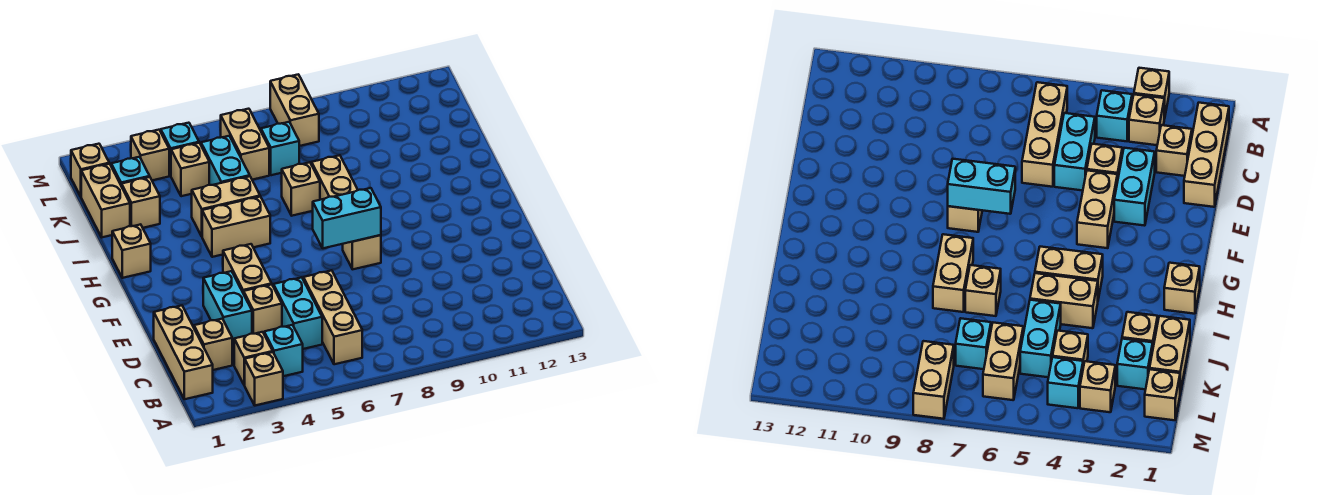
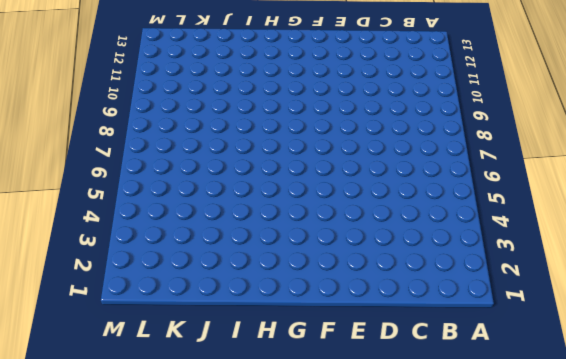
none -> tan 1x1 brick [245,352,283,405]
none -> tan 1x3 brick [153,306,213,399]
none -> tan 1x1 brick [234,332,273,385]

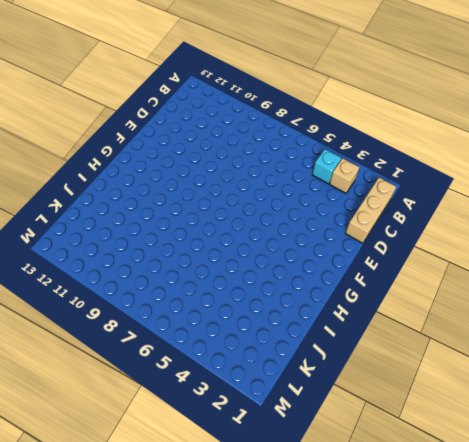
none -> tan 1x1 brick [245,352,283,405]
none -> tan 1x3 brick [303,270,362,364]
none -> tan 1x1 brick [194,319,232,370]

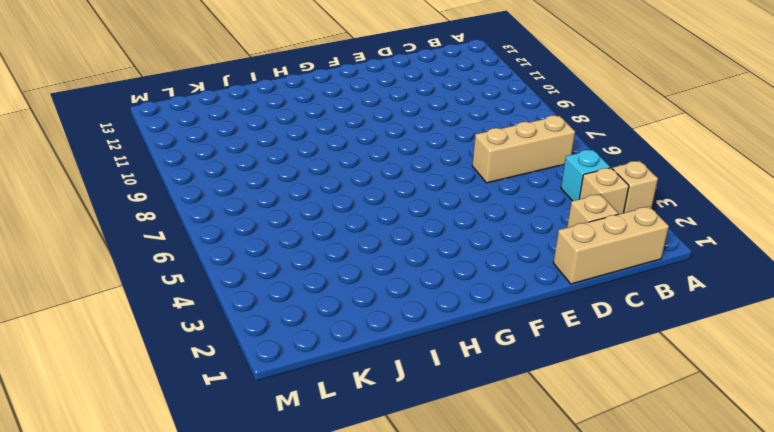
none -> cyan 1x2 brick [274,277,322,349]
none -> cyan 1x2 brick [203,271,252,343]
none -> tan 1x1 brick [244,284,282,334]

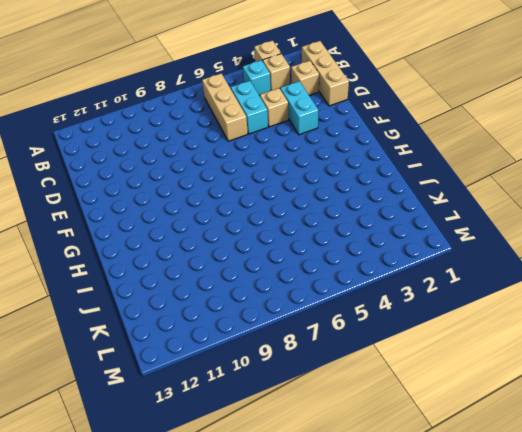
none -> tan 1x2 brick [223,244,272,294]
none -> tan 1x1 brick [343,235,381,269]
none -> tan 1x1 brick [112,224,151,278]

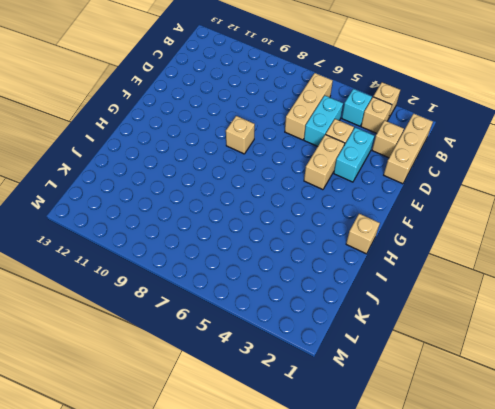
none -> tan 1x2 brick [202,197,270,257]
none -> tan 1x2 brick [312,155,358,200]
none -> tan 1x2 brick [191,176,260,236]

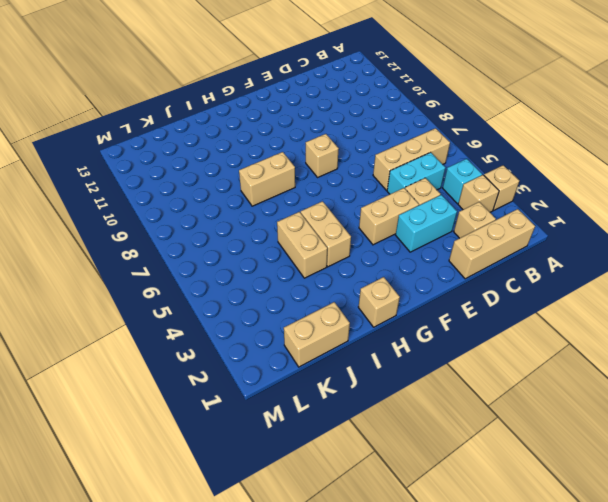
none -> tan 1x1 brick [282,162,320,216]
none -> tan 1x1 brick [122,177,160,228]
none -> cyan 1x2 brick [201,136,250,185]

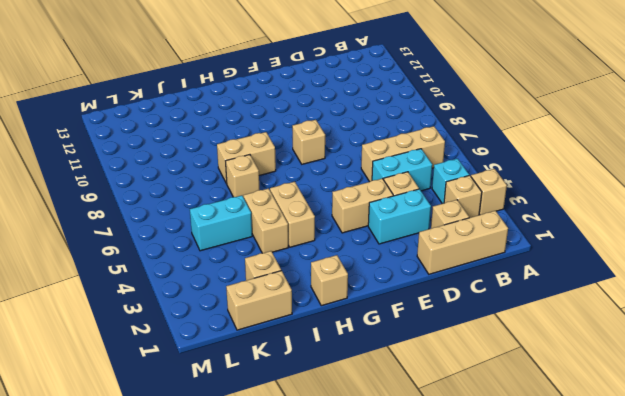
none -> cyan 1x1 brick [111,157,150,186]
none -> tan 1x1 brick [171,143,209,196]
none -> tan 1x2 brick [221,109,269,180]

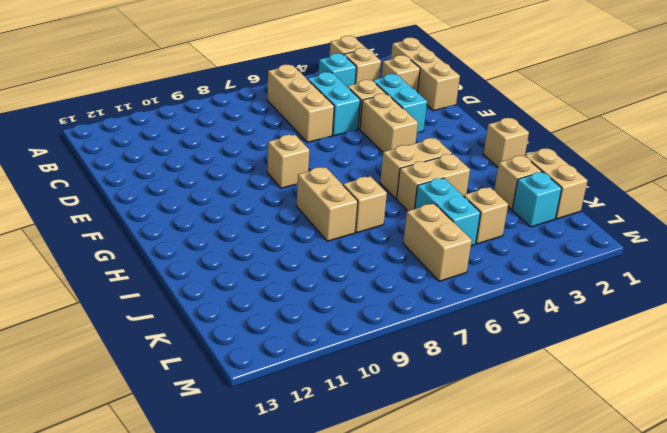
none -> cyan 1x1 brick [261,122,299,175]
none -> tan 1x1 brick [71,144,109,196]
none -> tan 1x1 brick [131,130,169,180]

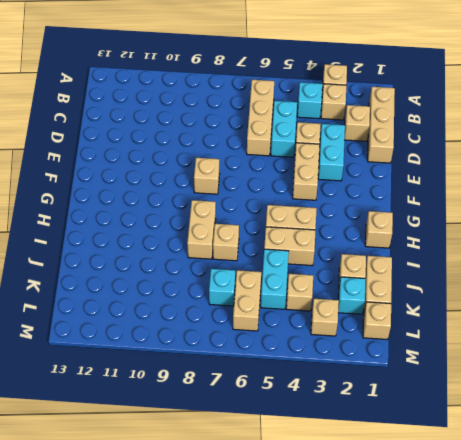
none -> cyan 1x1 brick [161,123,199,176]
none -> tan 1x2 brick [270,74,319,146]
none -> cyan 1x2 brick [313,188,381,248]

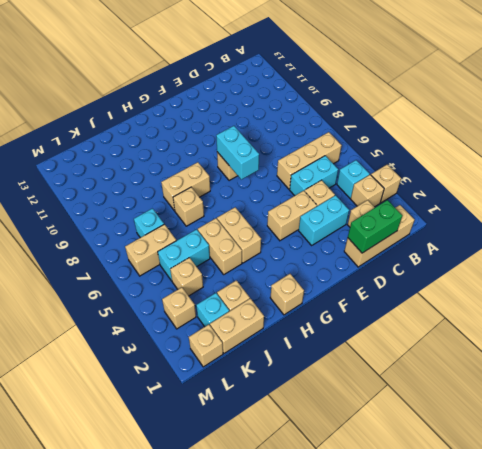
green 1x2 brick [348,200,403,253] -> none
none -> cyan 1x1 brick [161,123,199,176]
none -> tan 1x2 brick [270,74,319,146]

